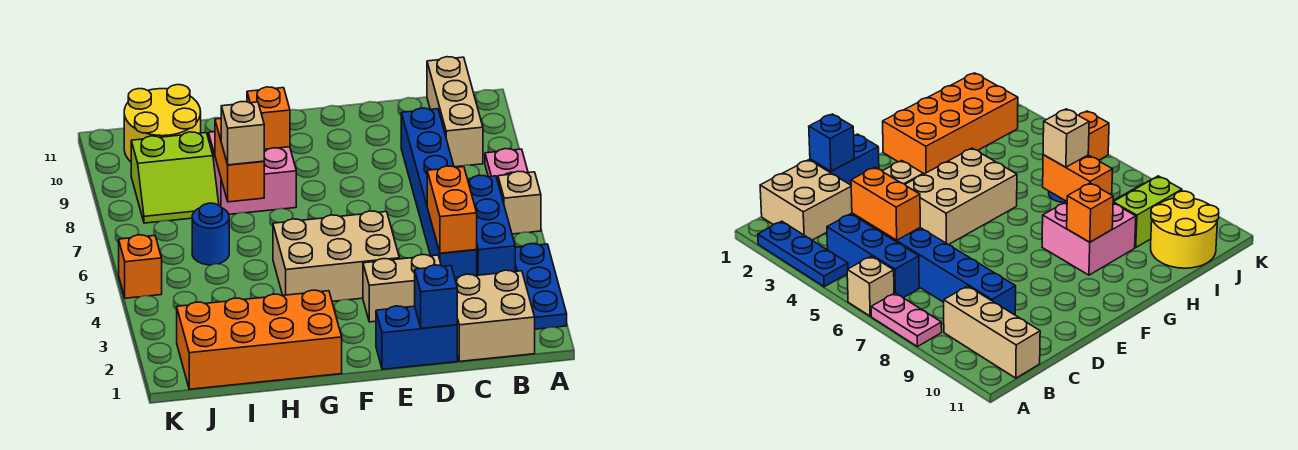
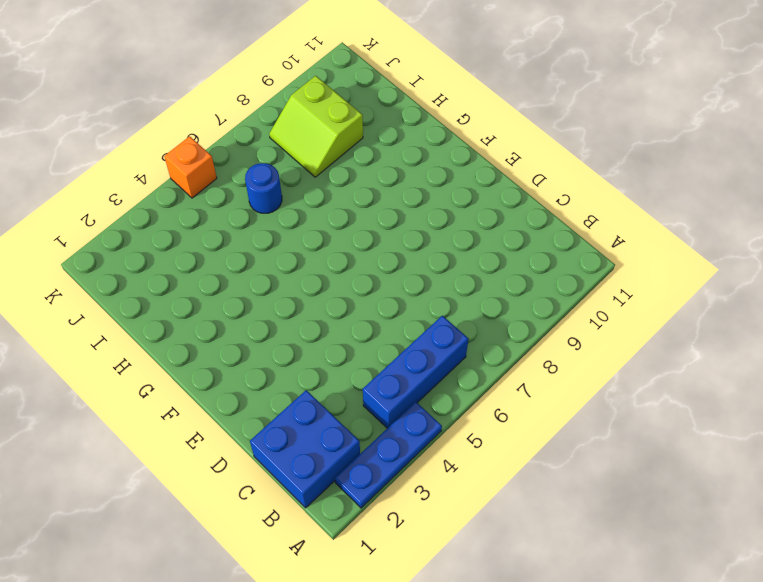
blue 2x2 brick [250,390,360,508] -> tan 2x2 brick [455,270,535,361]
none -> tan 1x1 brick [498,171,541,234]
none -> pink 1x2 plate [485,149,528,181]
none -> tan 1x3 brick [427,57,483,167]

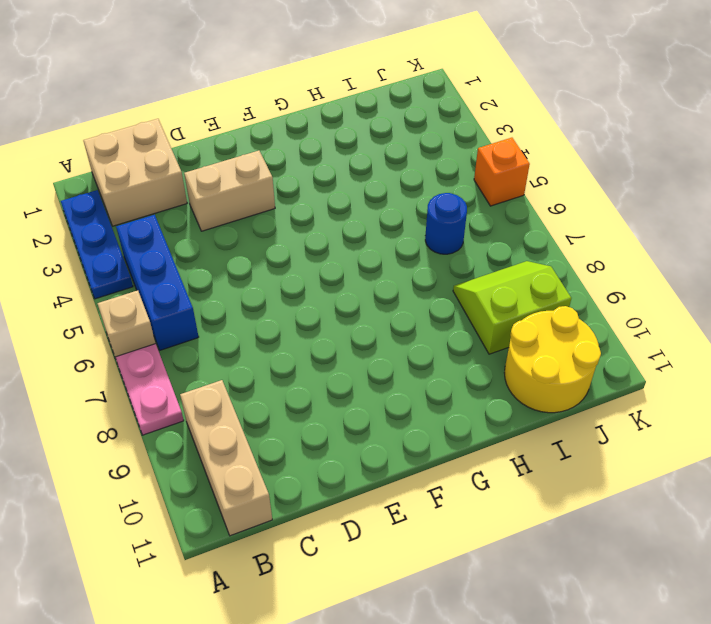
none -> blue 1x6 brick [401,108,477,278]
none -> blue 1x2 brick [376,306,457,369]
none -> tan 2x3 brick [273,211,399,301]

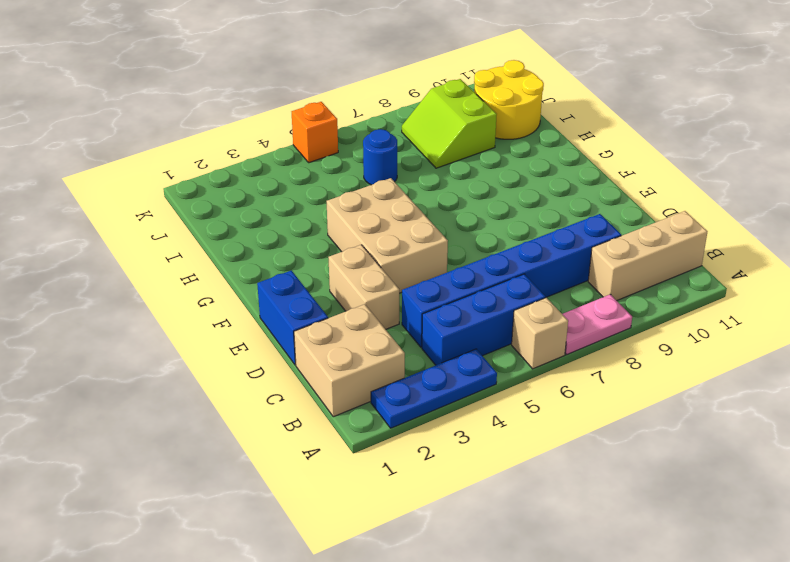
none -> orange 2x4 brick [177,290,342,389]
none -> pink 2x2 brick [209,132,296,214]
none -> orange 1x2 brick [427,166,477,253]

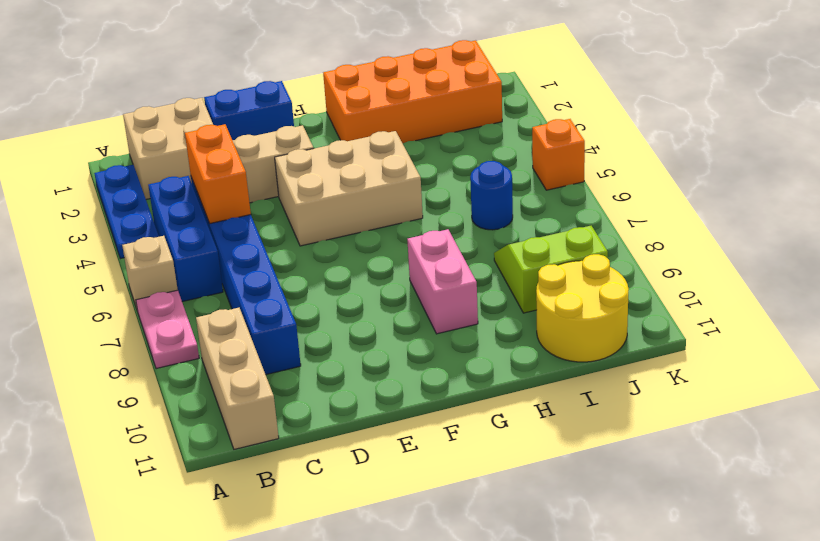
pink 1x2 brick [407,229,478,334] -> pink 2x2 brick [209,132,296,214]
none -> blue 1x1 brick [415,265,457,328]
none -> orange 1x1 brick [247,87,290,149]
none -> orange 1x2 brick [215,118,264,202]

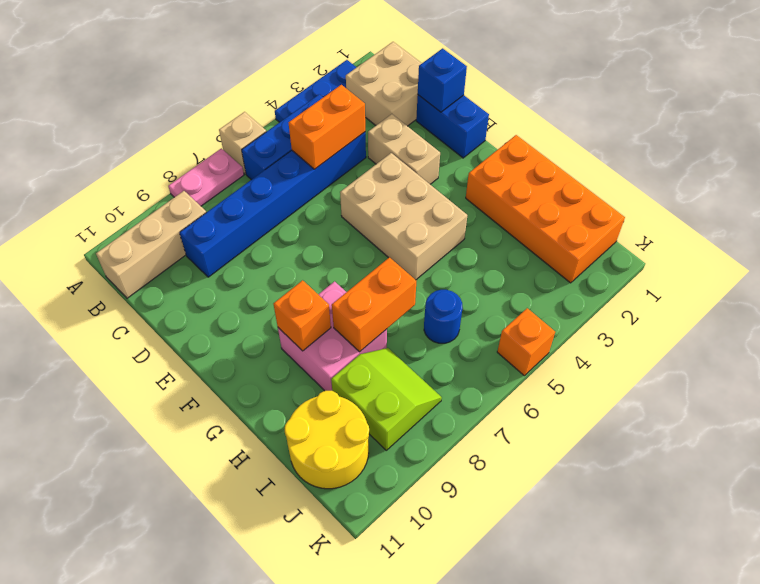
none -> tan 1x1 brick [221,102,264,165]

